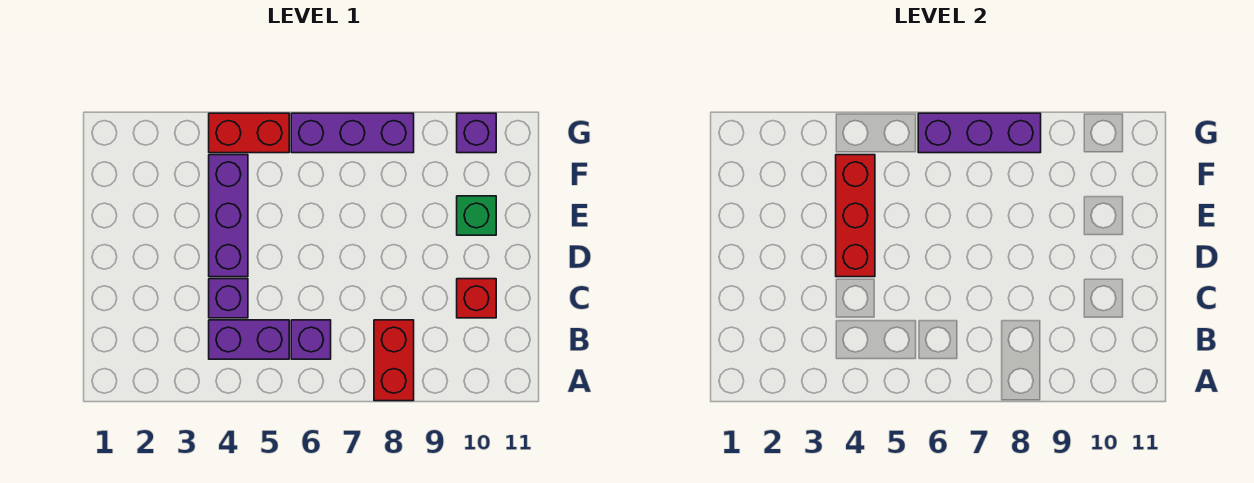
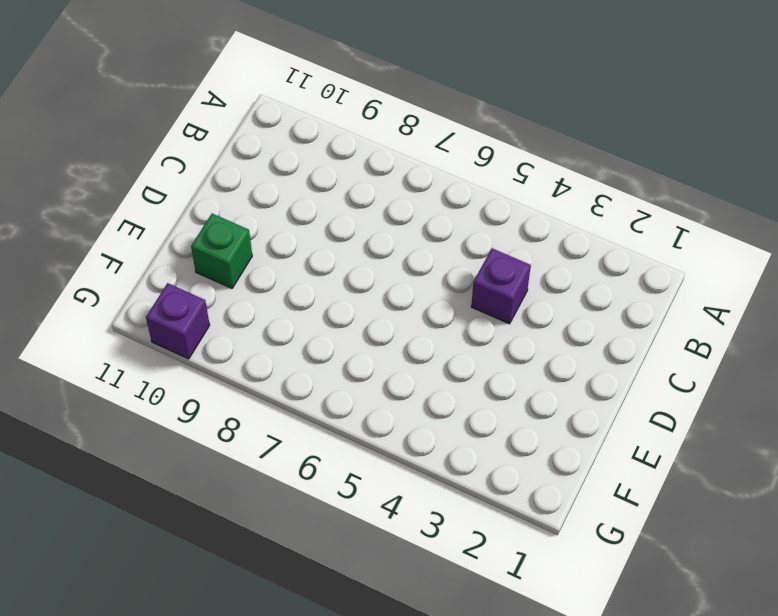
none -> red 1x2 brick [374,320,414,401]
none -> purple 1x2 brick [209,320,289,359]
none -> purple 1x1 brick [291,320,331,359]

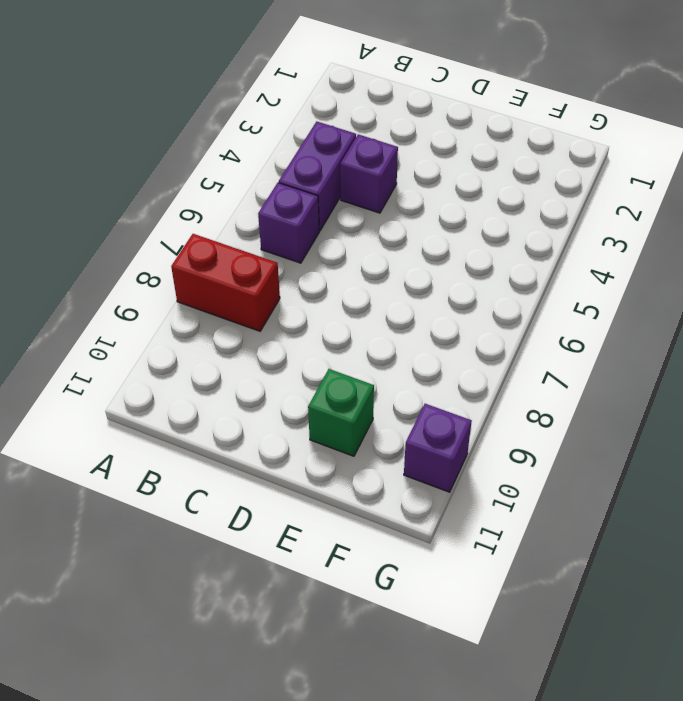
none -> red 1x1 brick [457,279,496,318]
none -> purple 1x3 brick [209,155,248,277]
none -> red 1x2 brick [209,113,289,153]

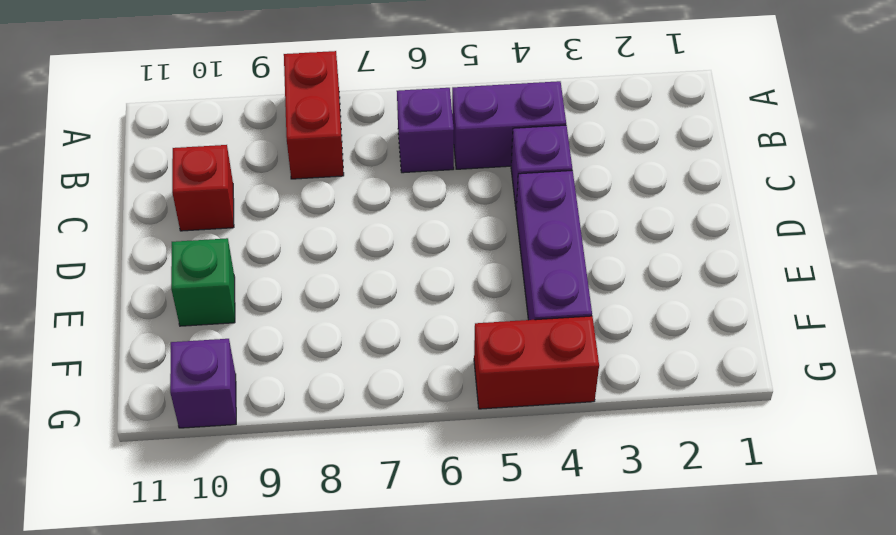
none -> purple 1x3 brick [291,113,414,153]
none -> red 1x3 brick [836,155,875,277]
none -> purple 1x3 brick [918,113,1041,153]

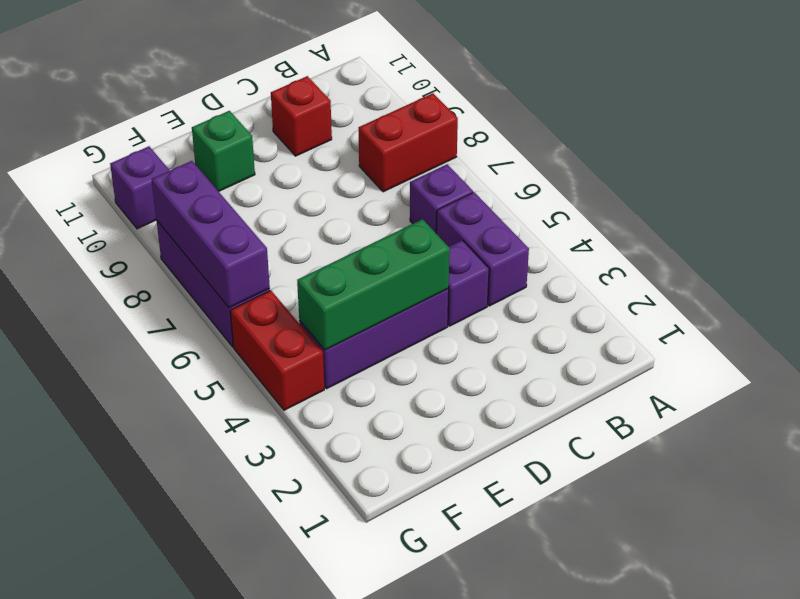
green 1x3 brick [297,219,450,350] -> red 1x3 brick [836,155,875,277]

